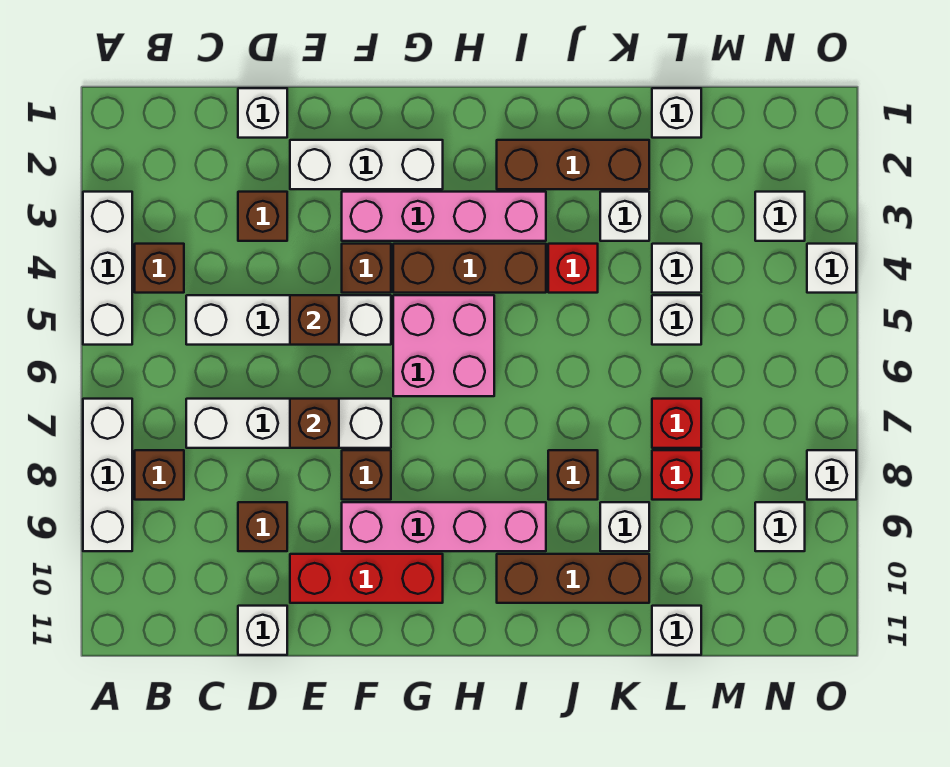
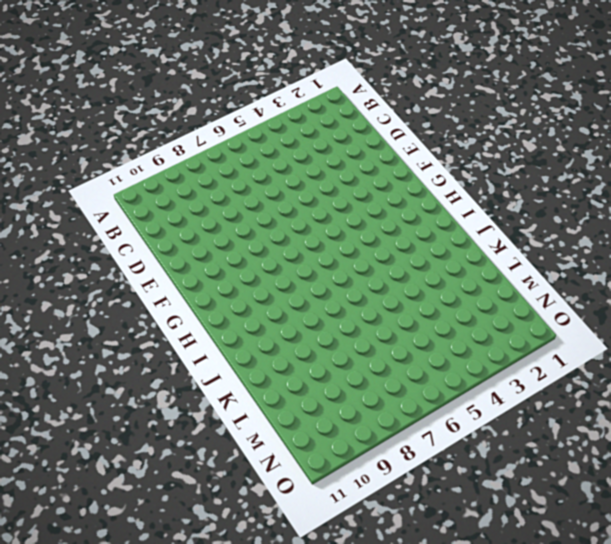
none -> white 1x3 brick [83,192,132,345]
none -> white 1x3 brick [83,399,132,551]
none -> brown 1x1 brick [135,244,184,293]
none -> brown 1x1 brick [135,450,184,500]

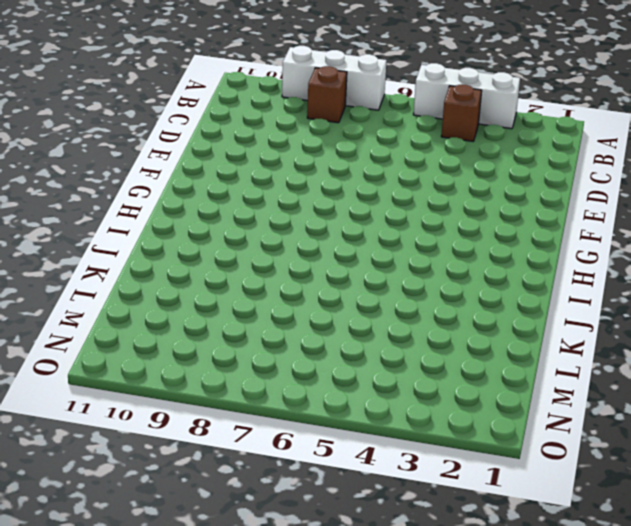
none -> white 1x4 brick [186,295,391,345]
none -> white 1x4 brick [186,399,391,448]
none -> white 1x1 brick [238,88,287,138]
none -> brown 1x1 brick [238,192,287,241]

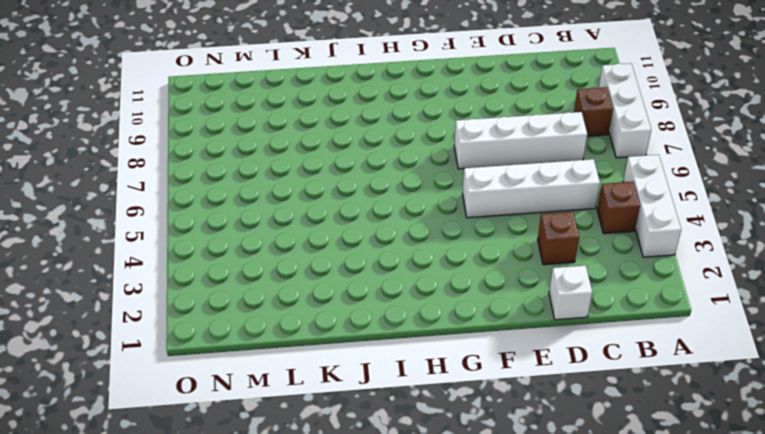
none -> brown 1x1 brick [238,502,287,551]
none -> white 1x1 brick [238,606,287,655]
none -> white 1x3 brick [290,140,443,189]
none -> red 1x3 brick [290,554,443,603]

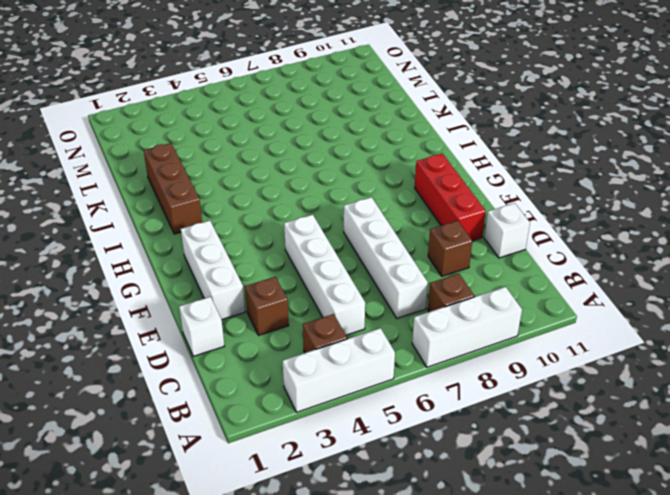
none -> pink 1x4 brick [342,192,546,241]
none -> brown 1x1 brick [342,244,391,293]
none -> brown 1x1 brick [342,450,391,500]
none -> pink 1x4 brick [342,502,546,551]

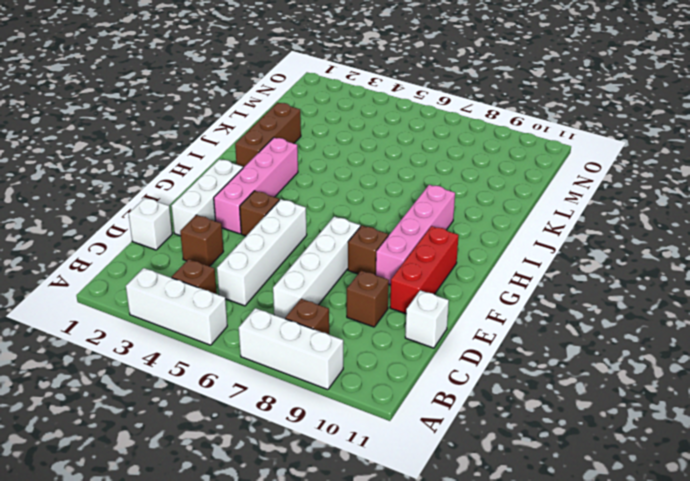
none -> brown 1x3 brick [393,244,546,293]
none -> pink 2x2 brick [393,295,494,396]
none -> brown 1x3 brick [497,554,649,603]
none -> red 1x1 brick [548,244,598,293]

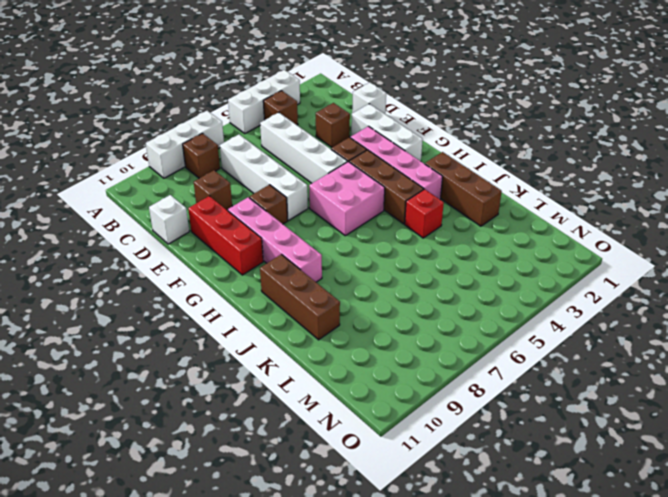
none -> brown 1x1 brick [548,450,598,500]
none -> white 1x1 brick [600,192,649,241]
none -> white 1x1 brick [600,502,649,551]
none -> white 1x1 brick [652,88,701,138]

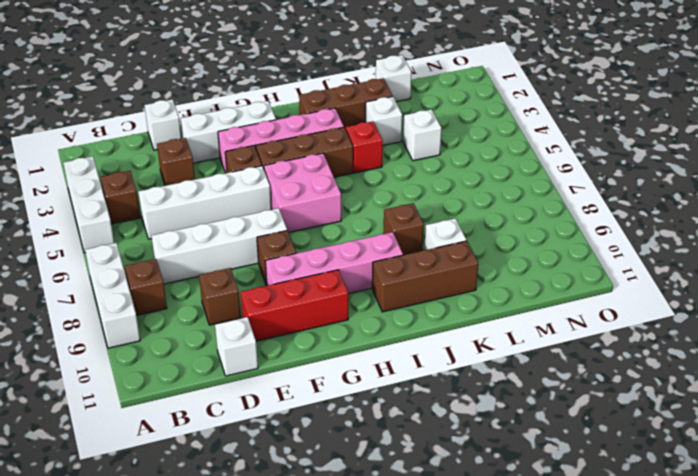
none -> white 1x1 brick [652,295,701,345]
none -> red 1x1 brick [652,399,701,448]
none -> red 1x1 brick [652,450,701,500]
none -> white 1x1 brick [652,606,701,655]

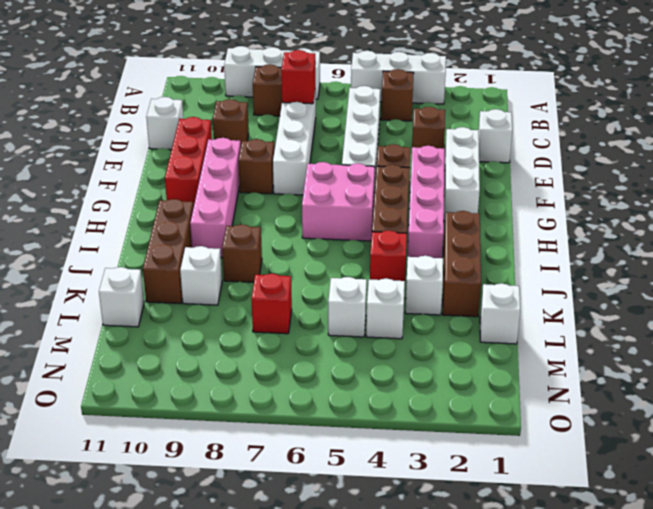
red 1x1 brick [281,50,315,104] -> red 1x1 brick moved to [652,450,701,500]
none -> white 1x1 brick [755,192,805,241]
none -> white 1x1 brick [755,502,805,551]
none -> white 1x1 brick [807,244,856,293]
none -> white 1x1 brick [807,450,856,500]

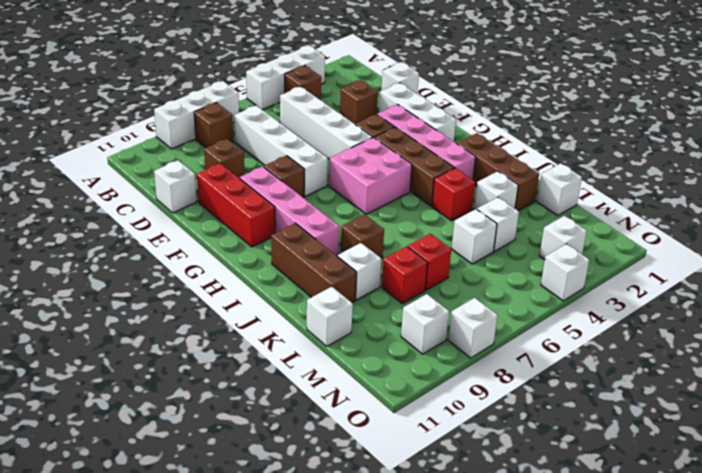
none -> brown 1x1 brick [290,295,339,345]
none -> brown 1x1 brick [290,399,339,448]

